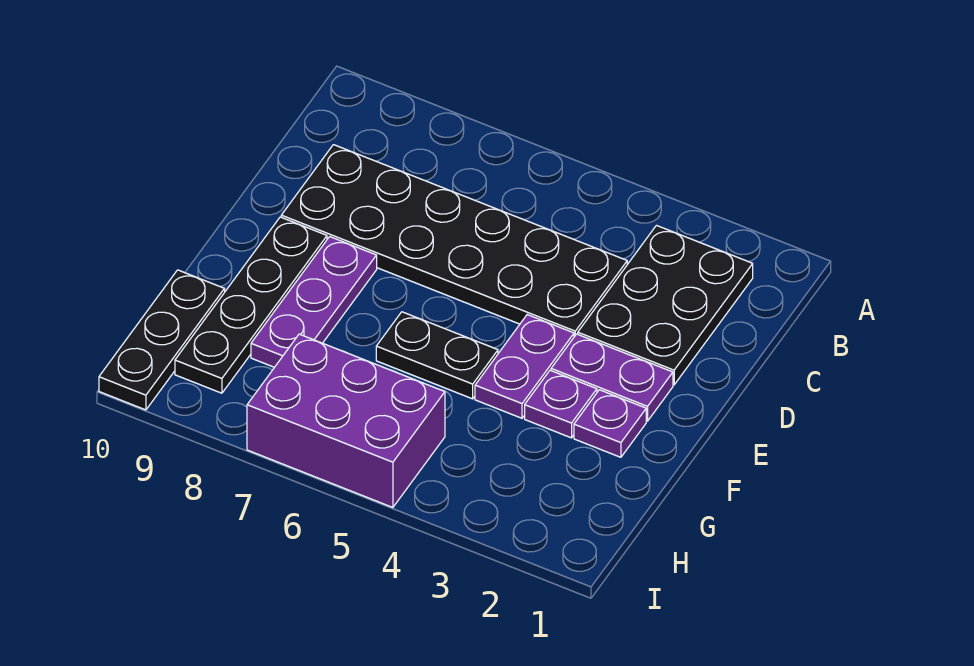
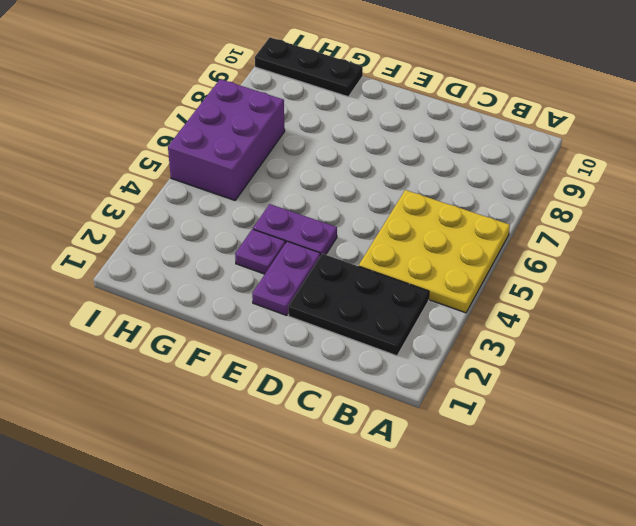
yellow 3x3 plate [359,190,510,313] -> black 2x6 plate [281,145,627,337]
none -> purple 1x3 plate [251,237,377,367]
none -> black 1x4 plate [175,217,327,393]

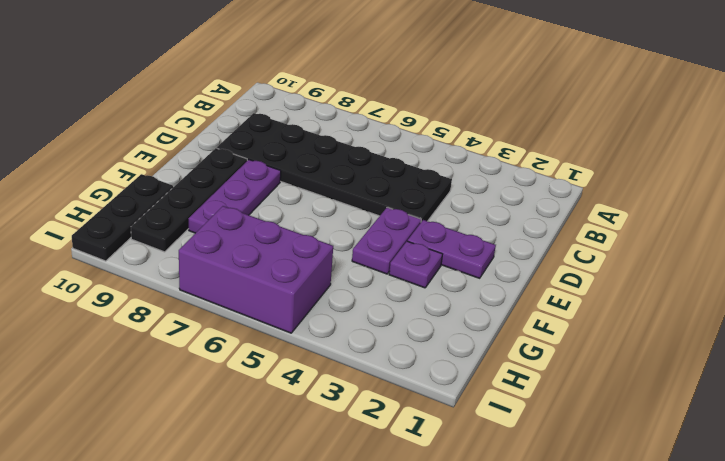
none -> black 2x3 plate [578,226,753,385]
none -> purple 1x1 plate [574,390,646,457]

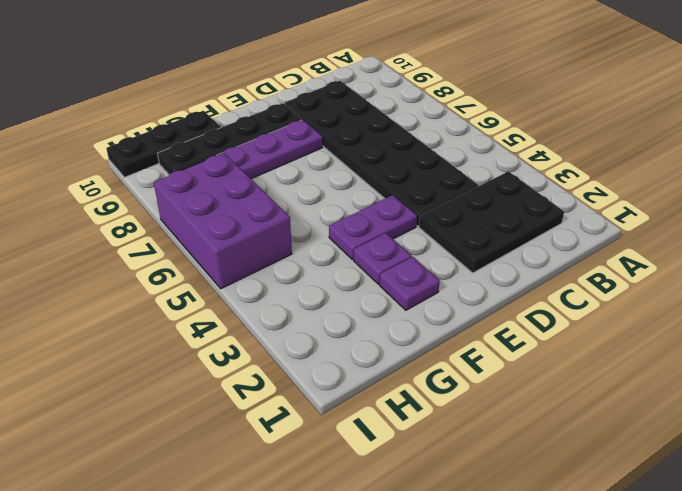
none -> purple 1x2 plate [551,334,673,421]
none -> black 1x2 plate [376,312,498,399]

